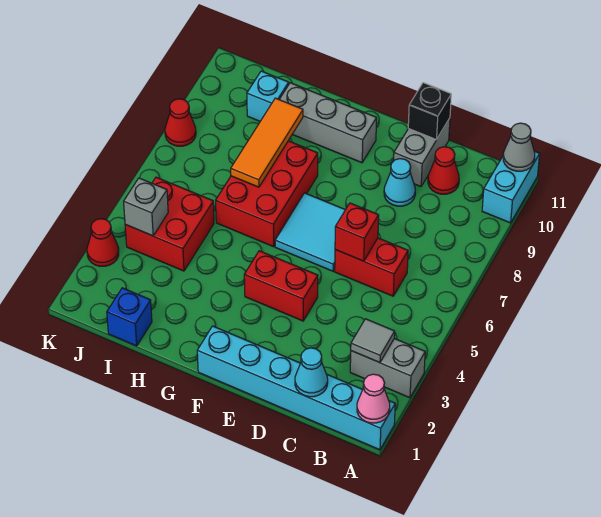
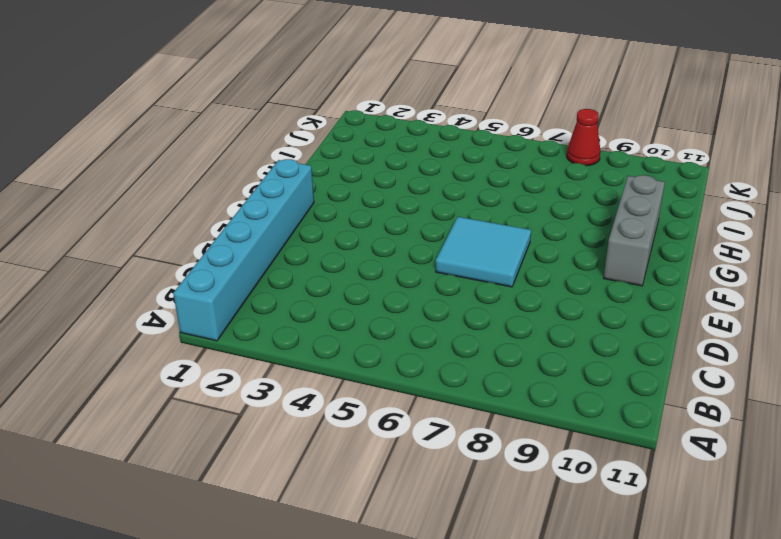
none -> grey 1x2 brick [350,339,425,398]
none -> cyan 1x2 brick [482,151,540,223]
none -> red 1x2 brick [335,238,408,296]

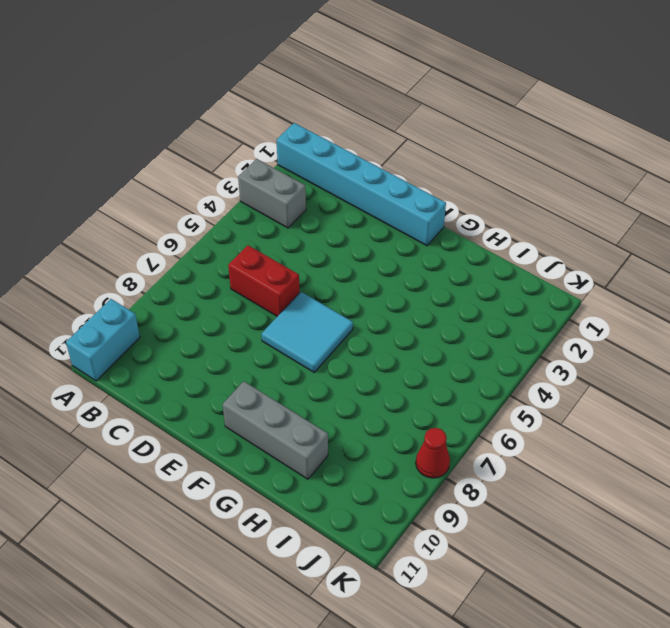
none -> red 1x1 cone [428,147,459,194]
none -> cyan 1x1 cone [384,159,415,206]
none -> grey 1x2 brick [394,118,450,187]

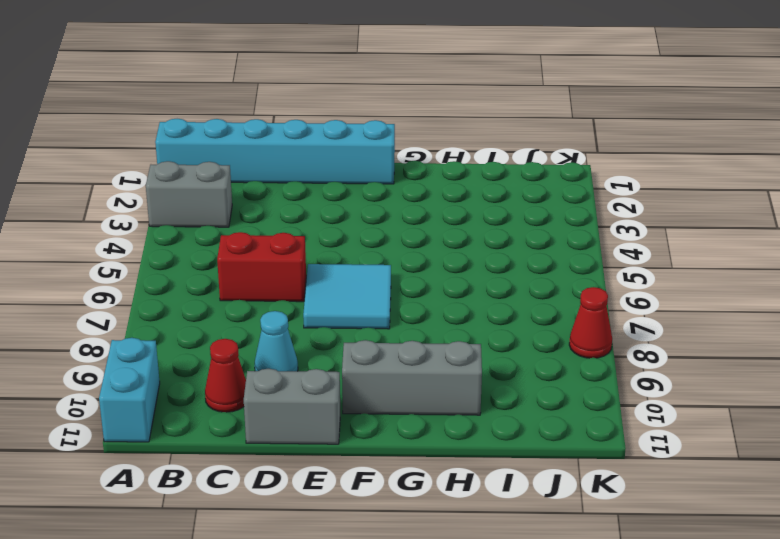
grey 1x2 brick [244,369,340,444] -> grey 1x2 brick turned to [394,118,450,187]
none -> red 1x2 brick [244,251,318,321]
none -> red 2x3 brick [216,141,318,247]
none -> blue 1x1 brick [107,288,152,346]

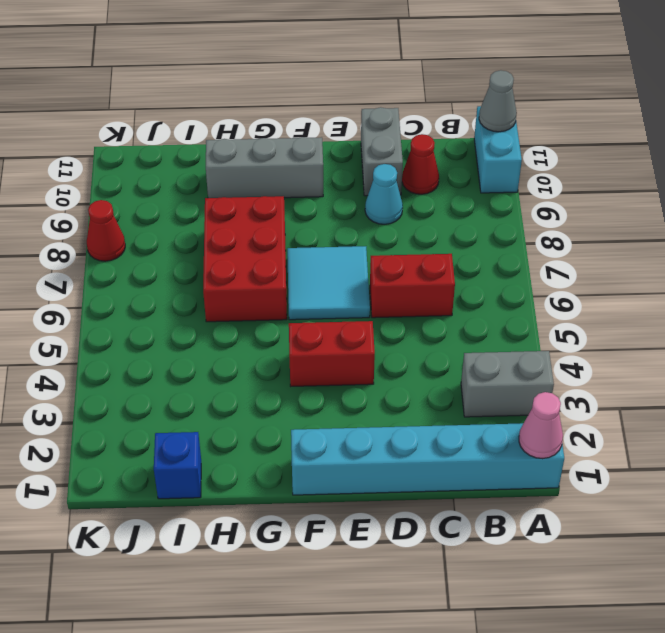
none -> red 2x2 brick [125,177,214,271]
none -> cyan 1x1 brick [247,71,289,121]
none -> red 1x1 cone [87,219,119,266]

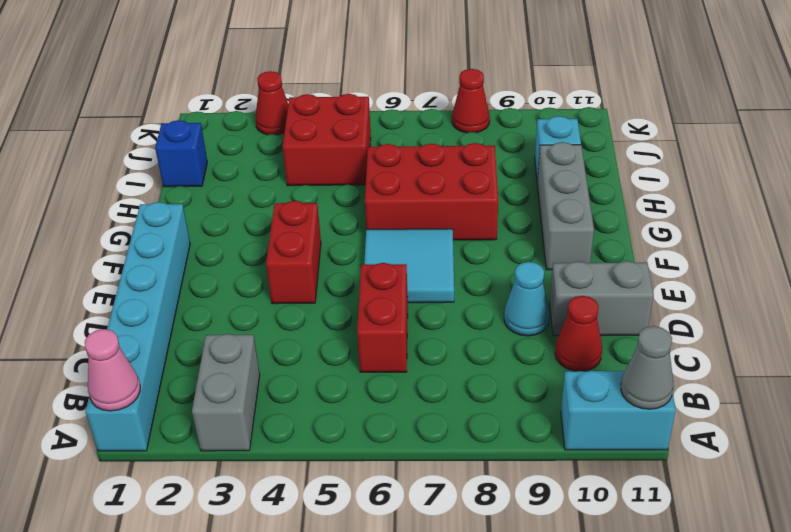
none -> grey 1x1 tile [351,319,395,363]
none -> cyan 1x1 cone [295,348,328,397]
none -> red 1x1 brick [335,203,379,261]

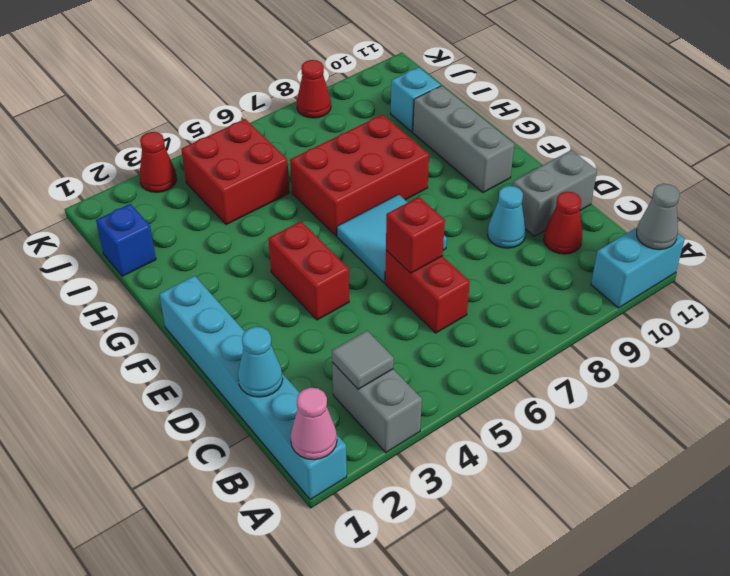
none -> black 1x1 brick [408,83,451,140]
none -> orange 1x3 tile [231,98,303,187]
none -> grey 1x1 brick [124,178,168,236]

